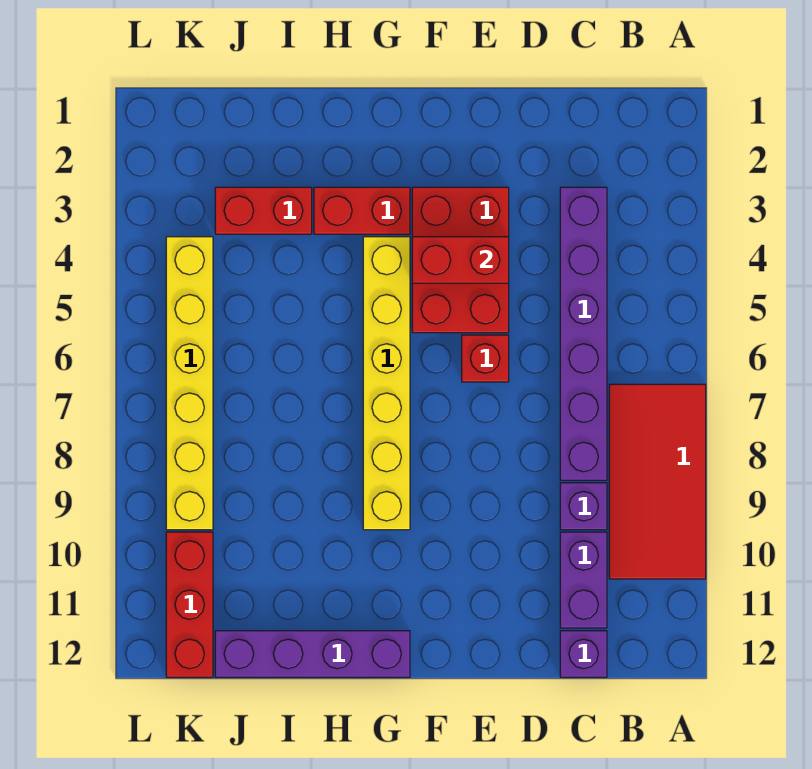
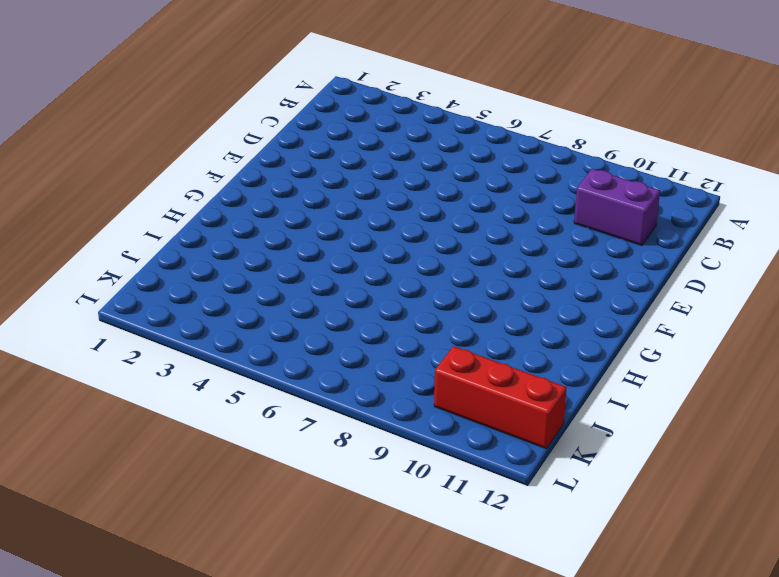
none -> red 2x4 tile [609,384,706,579]
none -> purple 1x6 brick [560,187,607,480]
none -> purple 1x1 brick [560,483,607,530]

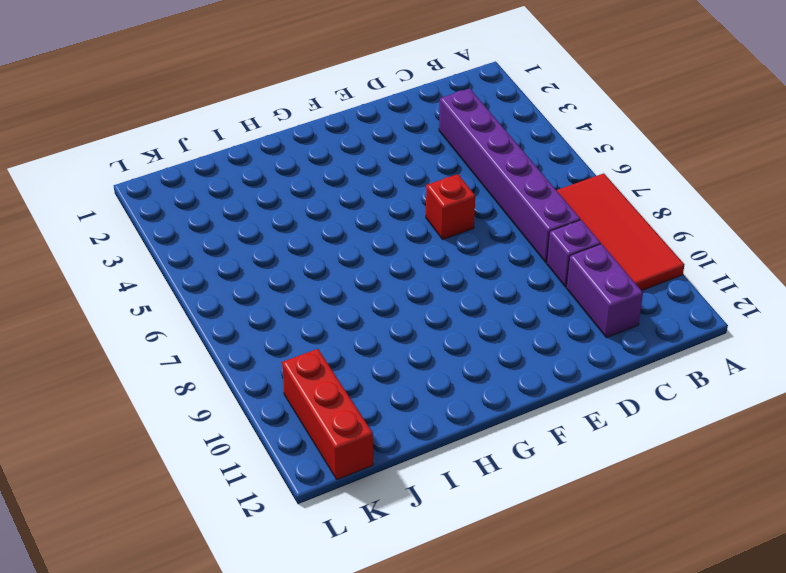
none -> purple 1x1 brick [560,631,607,677]
none -> red 2x3 brick [412,187,509,333]
none -> red 1x2 brick [314,187,410,234]

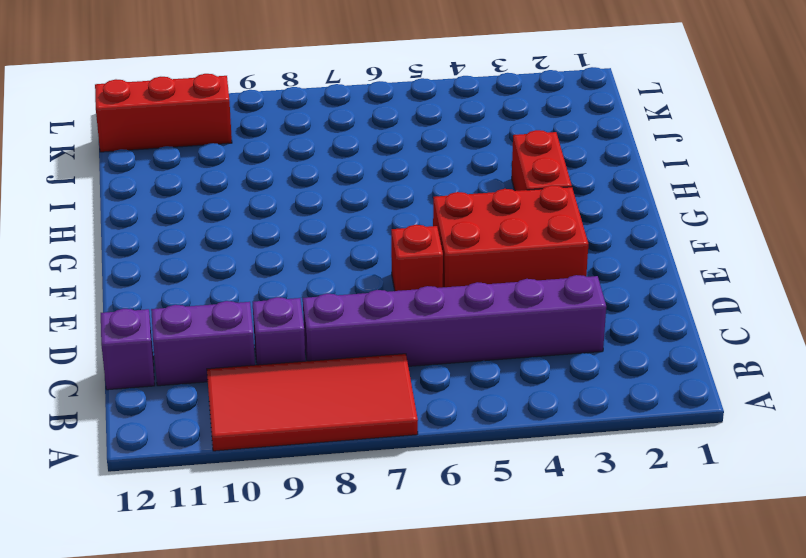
none -> yellow 1x6 brick [363,237,410,530]
none -> purple 1x4 brick [215,631,410,677]
none -> red 1x2 brick [215,187,312,234]

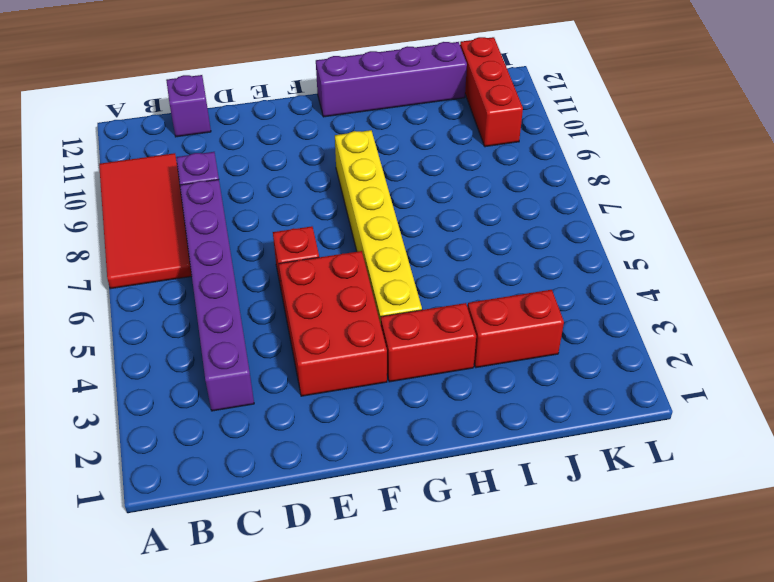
none -> purple 1x2 brick [560,532,607,628]
none -> yellow 1x6 brick [166,237,213,530]
none -> red 1x2 brick [412,237,509,283]

